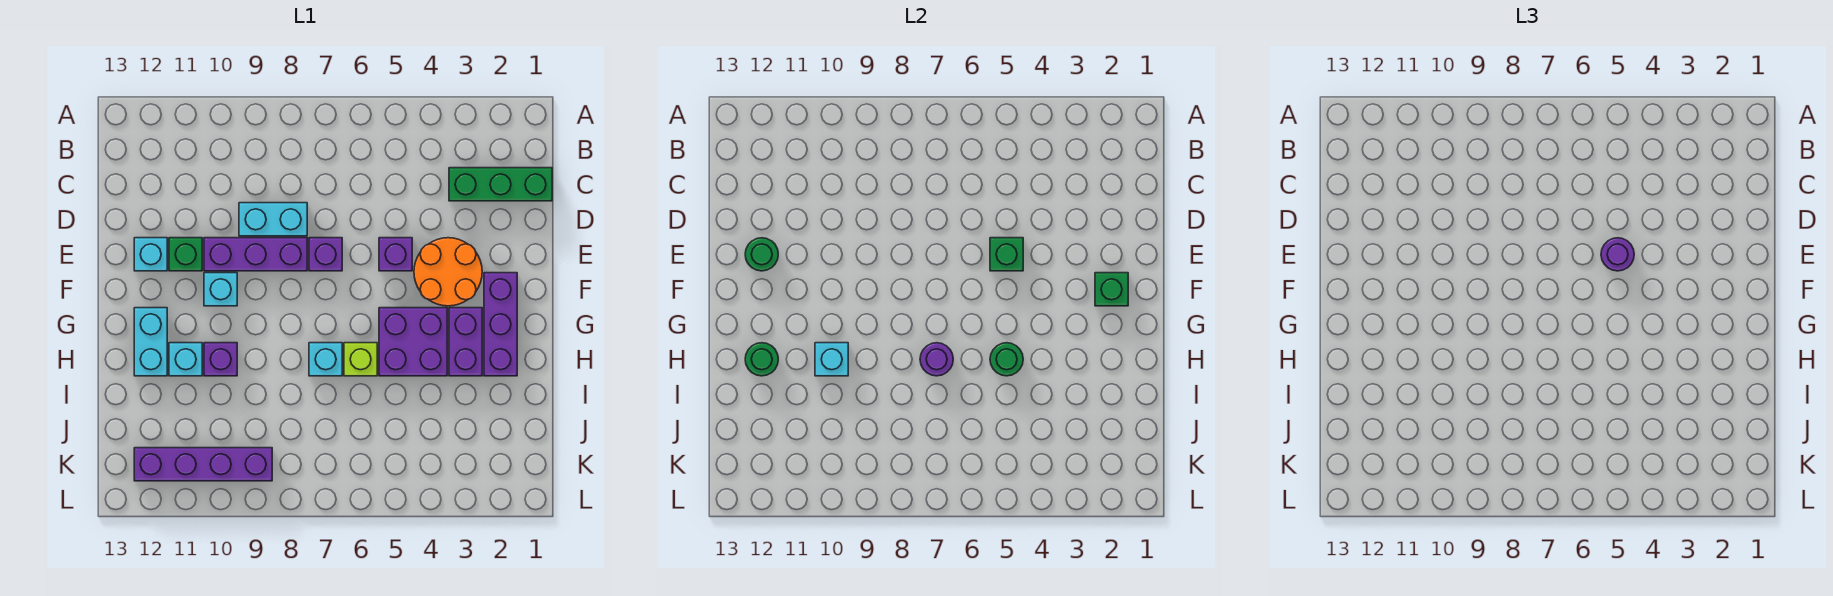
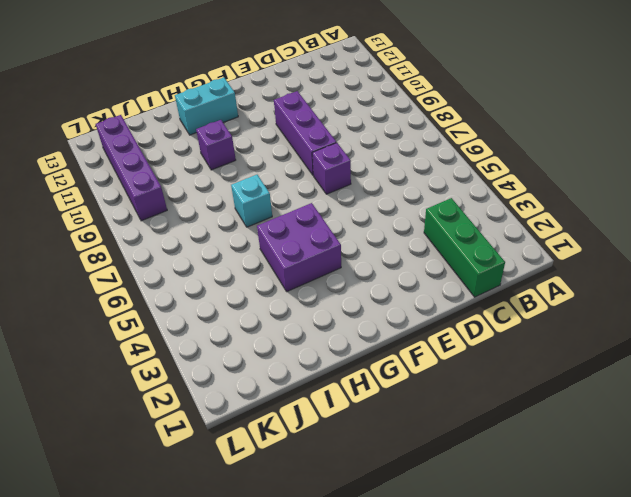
none -> cyan 1x2 brick [239,203,307,236]
none -> orange 2x2 round brick [414,238,482,306]
none -> purple 1x1 brick [379,238,412,271]

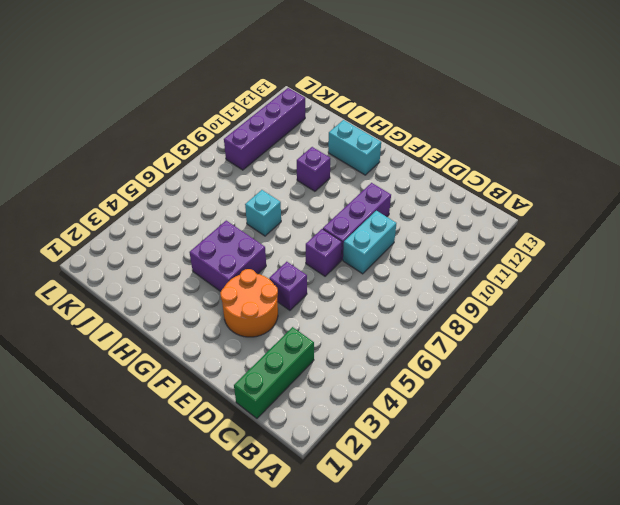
none -> green 1x1 brick [169,238,202,271]
none -> cyan 1x1 brick [134,238,167,271]
none -> purple 1x3 brick [484,273,517,376]

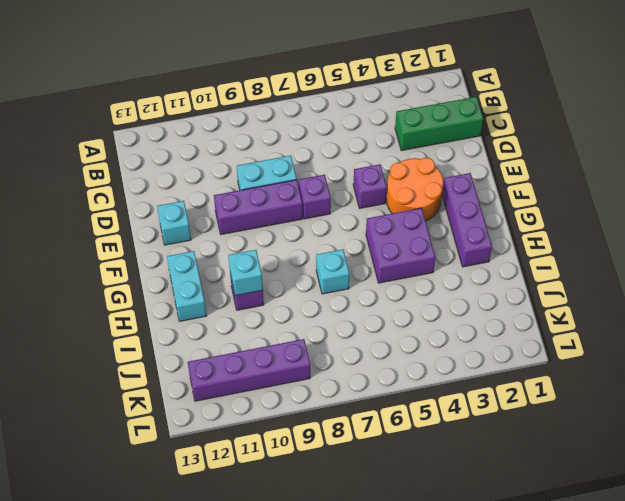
none -> green 1x1 brick [169,238,202,271]
none -> cyan 1x1 brick [204,273,237,306]
none -> purple 1x2 brick [449,308,482,376]

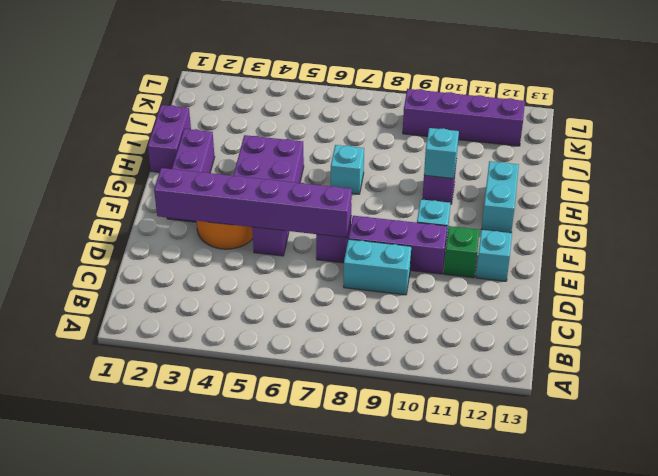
purple 1x6 brick [154,168,352,238] -> green 1x1 brick [990,238,1023,271]
purple 1x2 brick [148,105,191,172] -> purple 1x2 brick moved to [449,308,482,376]
none -> green 1x3 brick [449,168,552,201]
none -> lime 1x1 brick [344,343,377,376]
none -> cyan 1x1 brick [169,343,202,376]

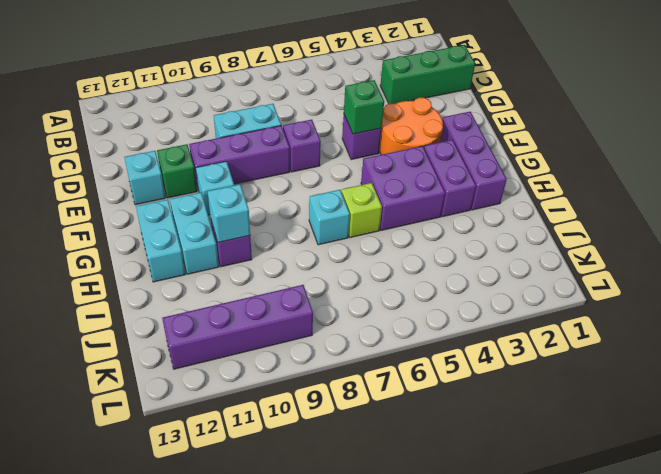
cyan 1x2 brick [170,193,219,274] -> cyan 1x1 brick [169,343,202,376]
none -> green 1x1 round brick [745,238,778,271]
none -> green 1x1 brick [1095,273,1128,306]
none -> green 1x1 round brick [990,343,1023,376]

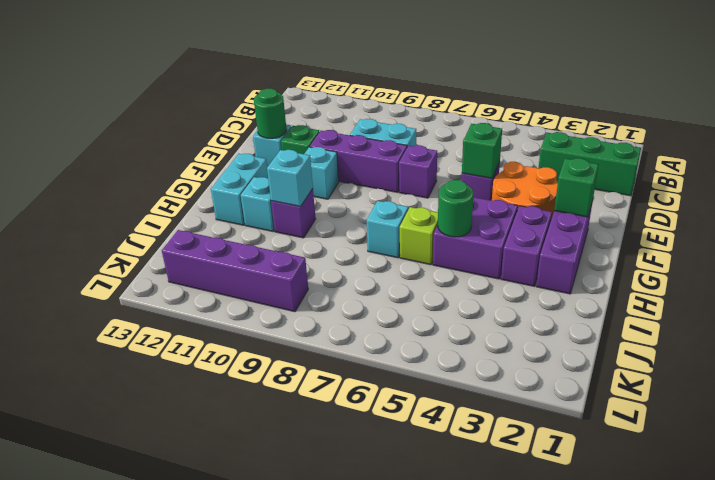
none -> purple 1x1 round brick [920,343,953,376]
none -> green 1x1 round brick [745,343,778,376]
none -> purple 1x1 round brick [1601,238,1634,271]

